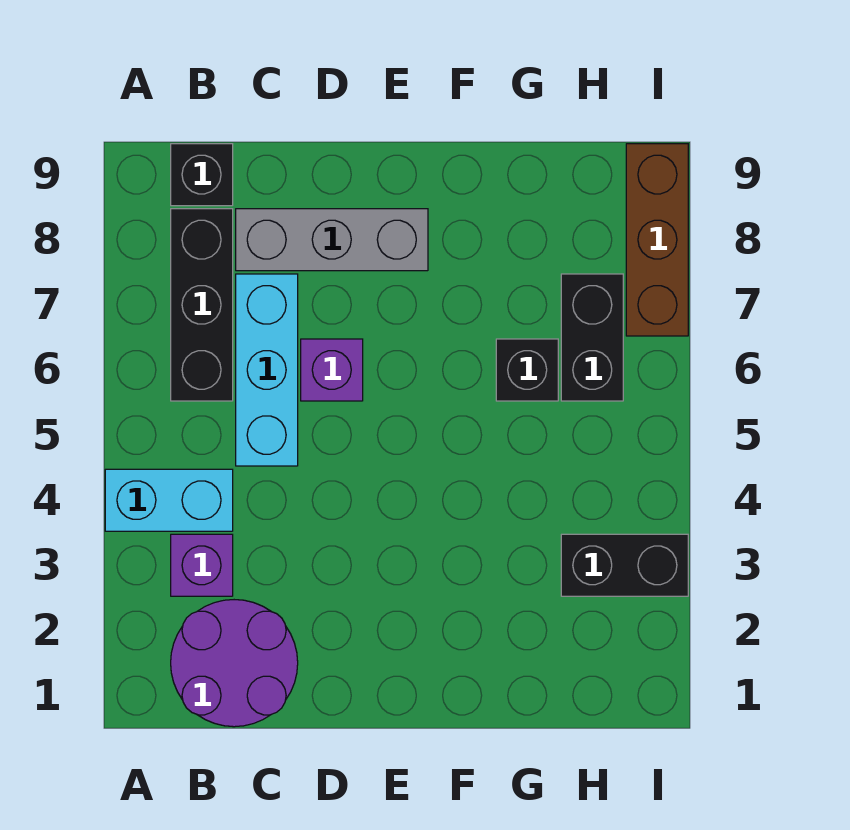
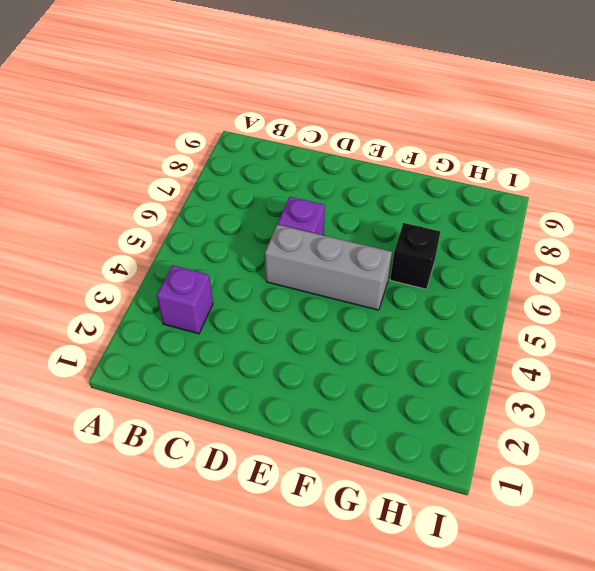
grey 1x3 brick [265,224,392,310] -> grey 1x3 brick moved to [236,209,428,271]
none -> cyan 1x2 brick [105,469,233,531]
none -> purple 2x2 round brick [171,600,298,727]
none -> black 1x3 brick [171,209,233,401]

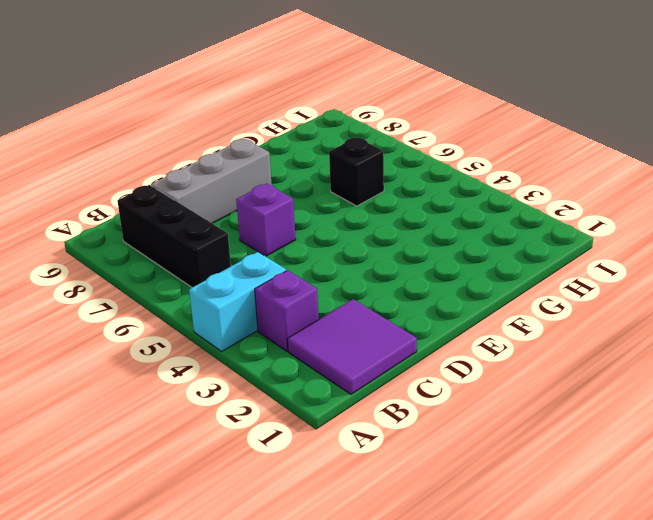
purple 2x2 tile [287,299,417,394] -> purple 2x2 round brick [171,600,298,727]
none -> black 1x1 brick [171,144,233,206]
none -> cyan 1x3 brick [236,274,298,466]
none -> black 1x2 brick [561,534,688,596]

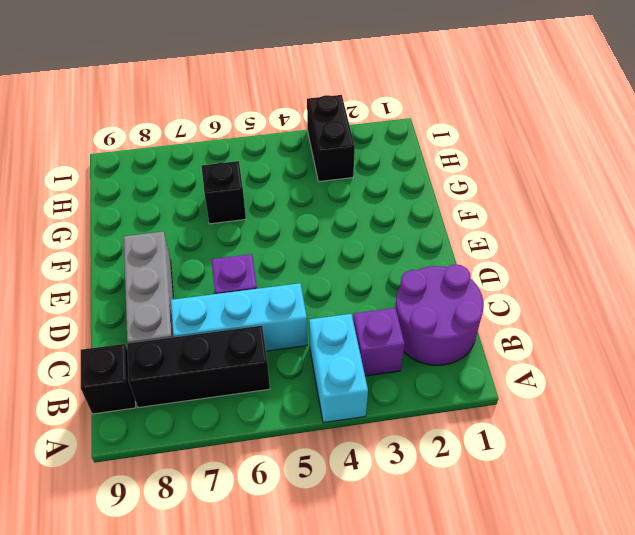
none -> black 1x2 brick [561,274,623,401]
none -> brown 1x3 brick [626,144,688,336]

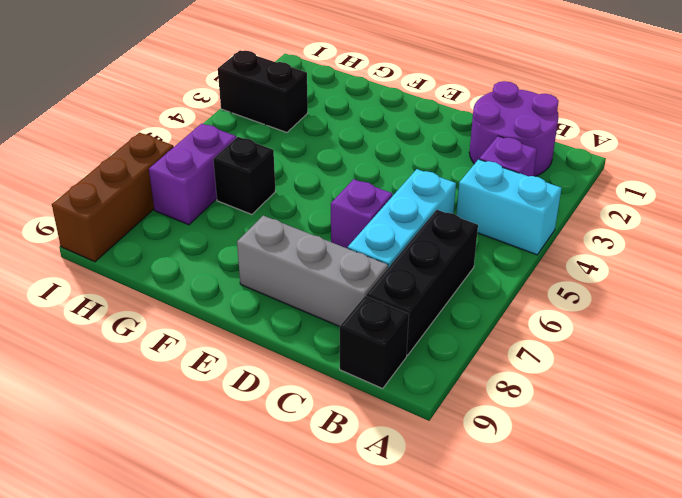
purple 1x2 brick [149,123,236,225] -> black 1x2 brick [561,274,623,401]

